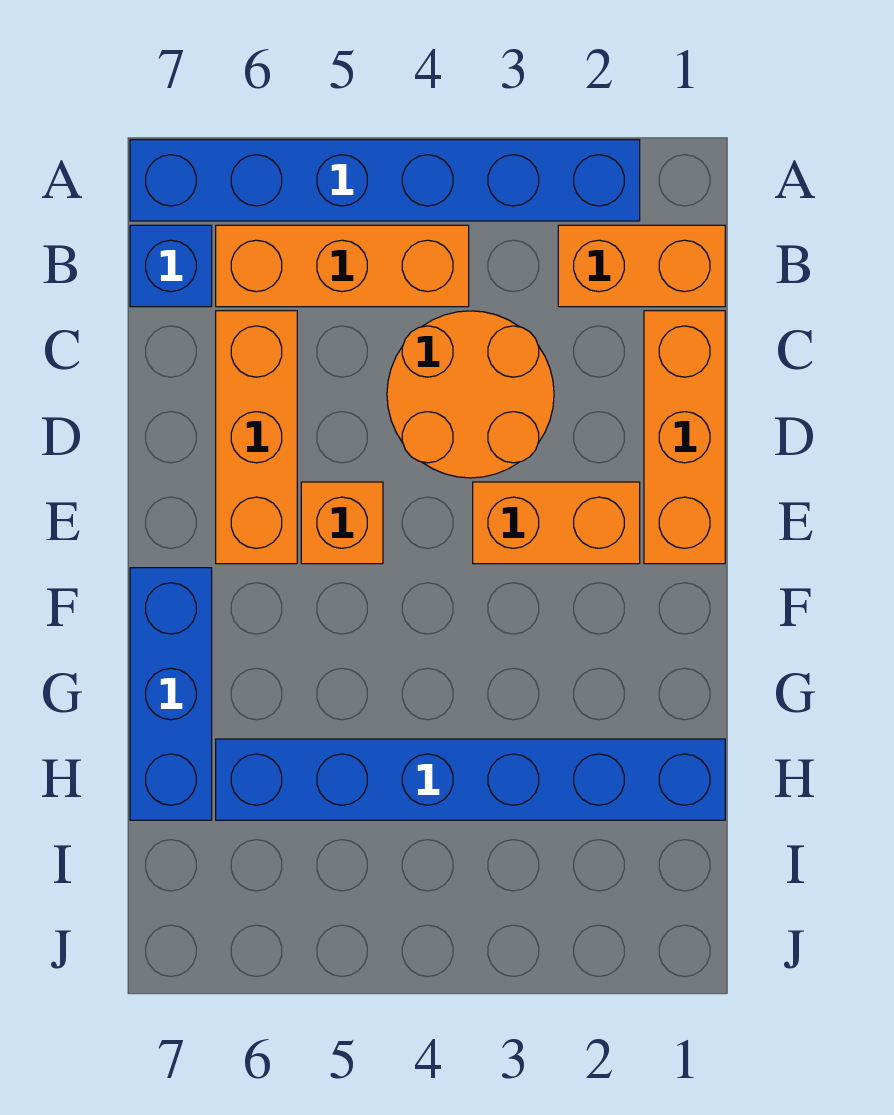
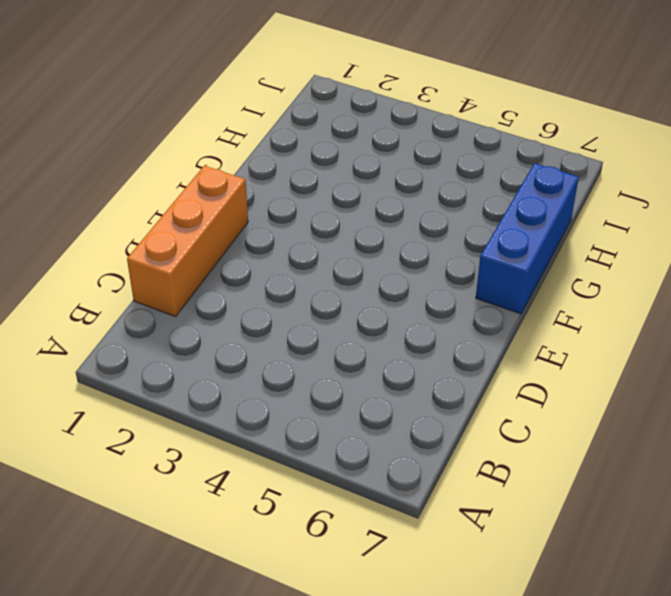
none -> blue 1x6 brick [130,140,640,221]
none -> orange 1x2 brick [558,225,725,307]

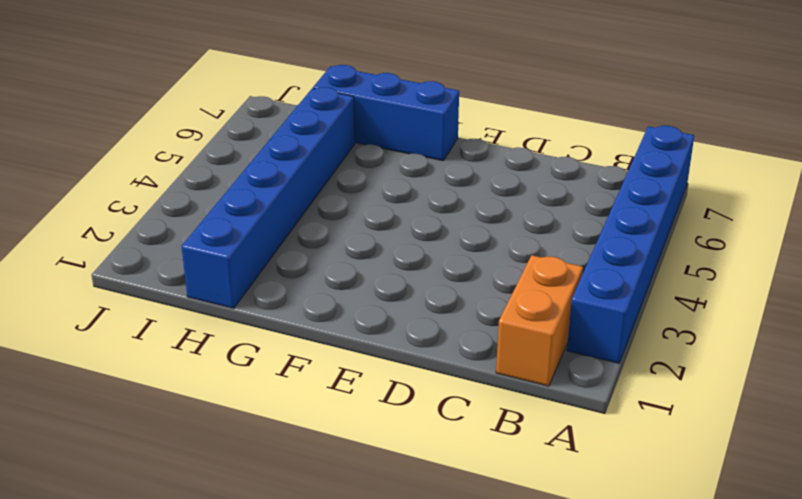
none -> orange 1x3 brick [216,225,469,307]
none -> blue 1x1 brick [130,225,212,307]

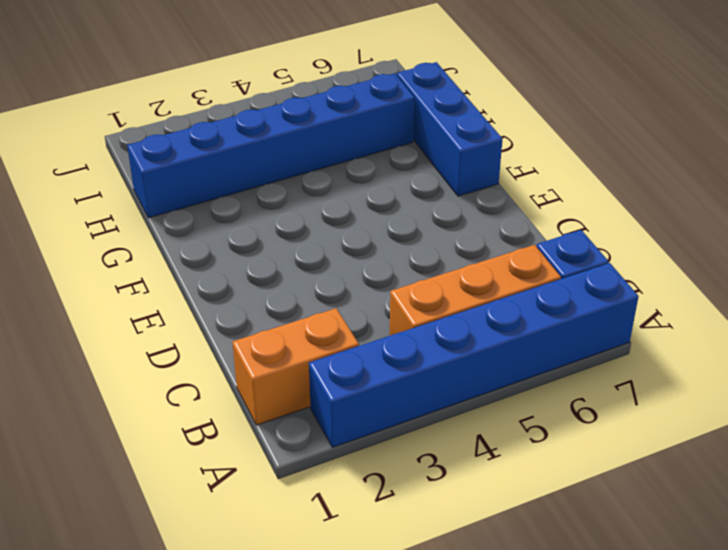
none -> orange 1x3 brick [644,311,725,564]
none -> orange 2x2 round brick [387,311,554,478]

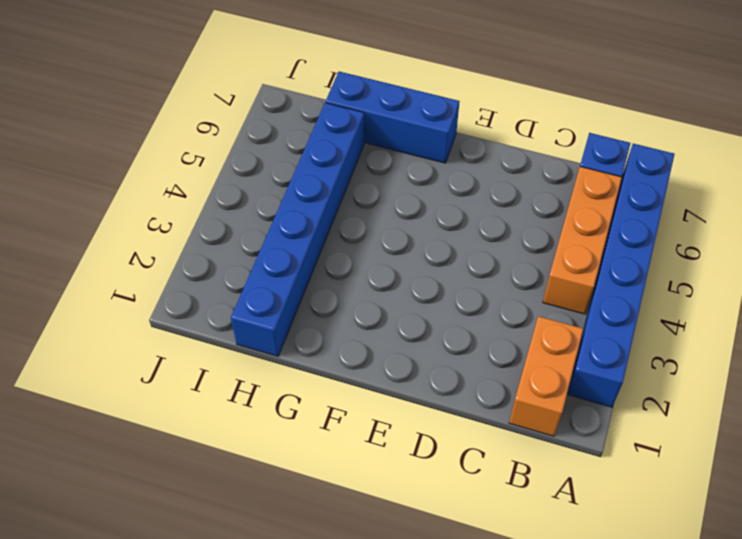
none -> orange 1x3 brick [644,311,725,564]
none -> orange 2x2 round brick [387,311,554,478]

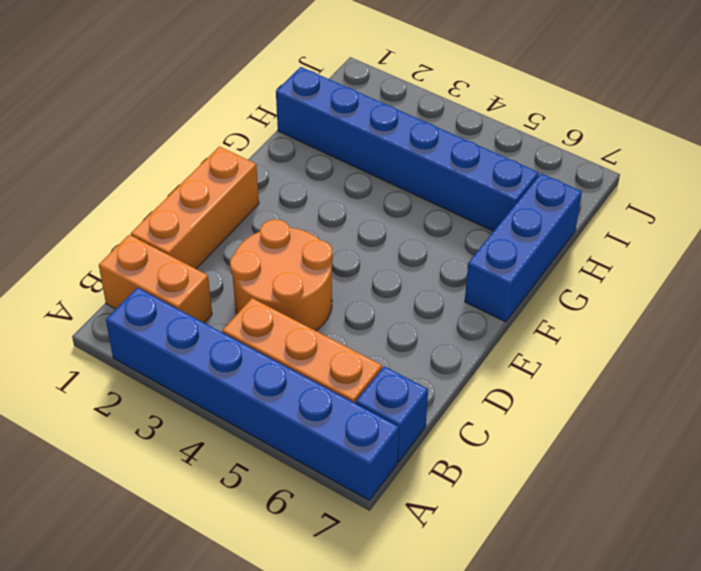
none -> orange 1x3 brick [216,311,297,564]
none -> orange 1x2 brick [473,482,640,564]

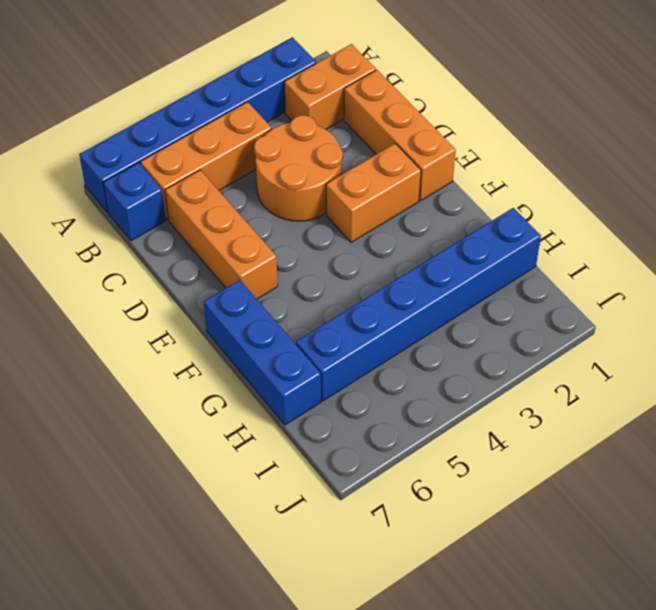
none -> orange 1x1 brick [301,482,383,564]

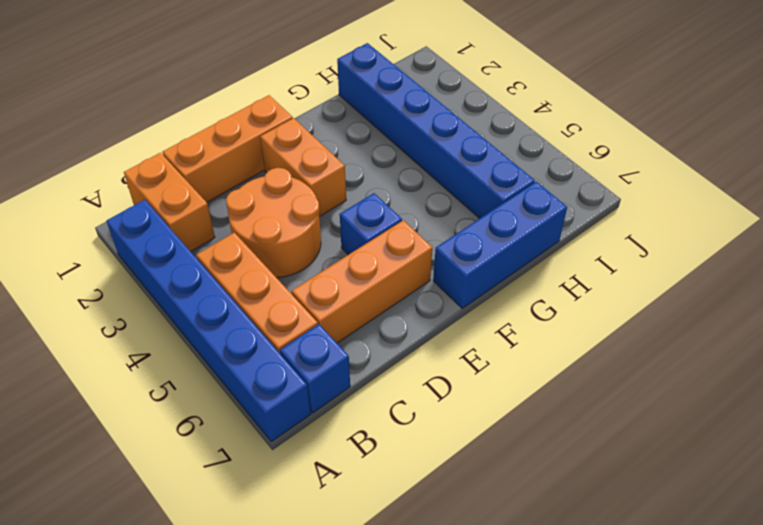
blue 1x1 brick [340,193,402,255] -> orange 1x1 brick [301,482,383,564]

